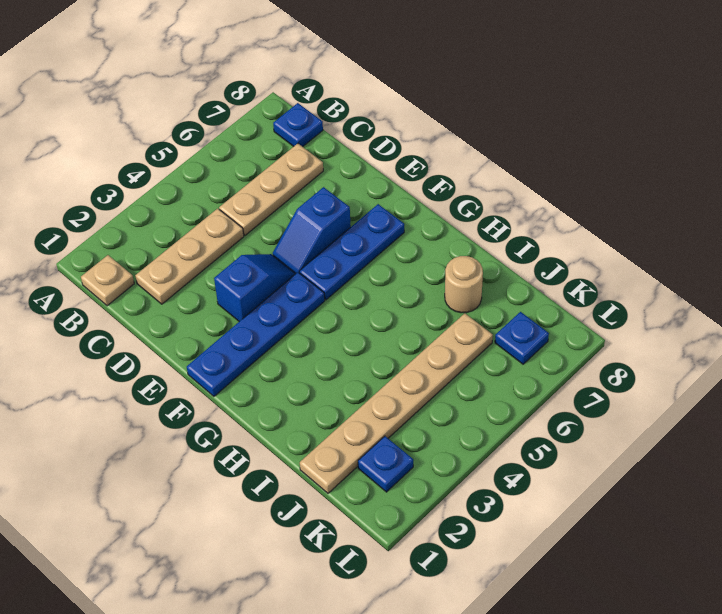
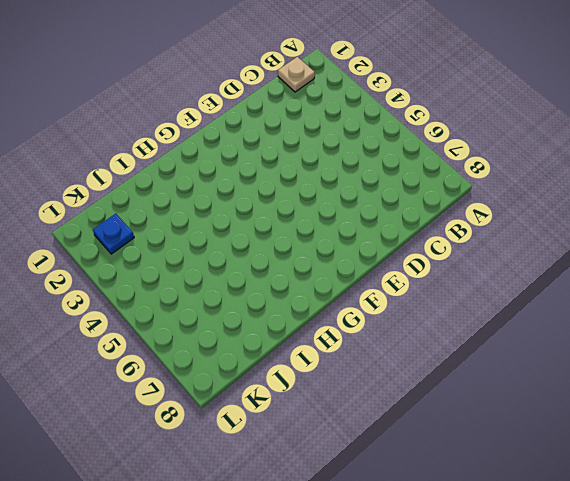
none -> blue 1x1 plate [273,103,323,147]
none -> tan 1x3 plate [135,208,244,304]
none -> tan 1x3 plate [219,144,323,235]

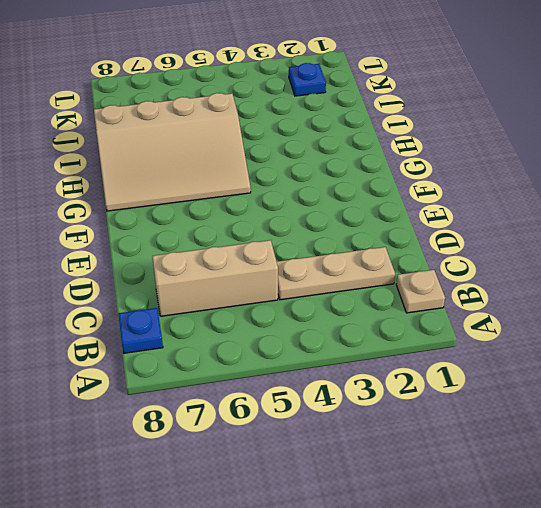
tan 1x3 brick [152,240,278,316] -> tan 1x3 plate [219,144,323,235]
tan 3x4 slope [94,93,251,211] -> tan 1x1 round brick [445,256,483,313]
none -> blue 1x2 slope [214,254,296,322]
none -> blue 1x2 slope [273,187,351,273]
none -> blue 1x4 plate [187,272,325,396]

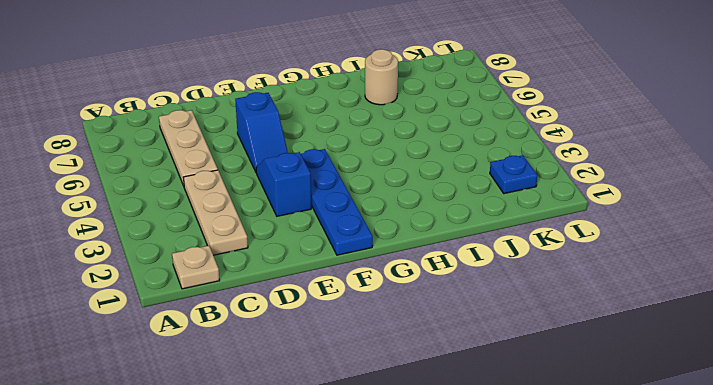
none -> blue 1x1 plate [273,103,323,147]
none -> blue 1x3 plate [299,204,404,300]
none -> tan 1x6 plate [300,313,493,493]

